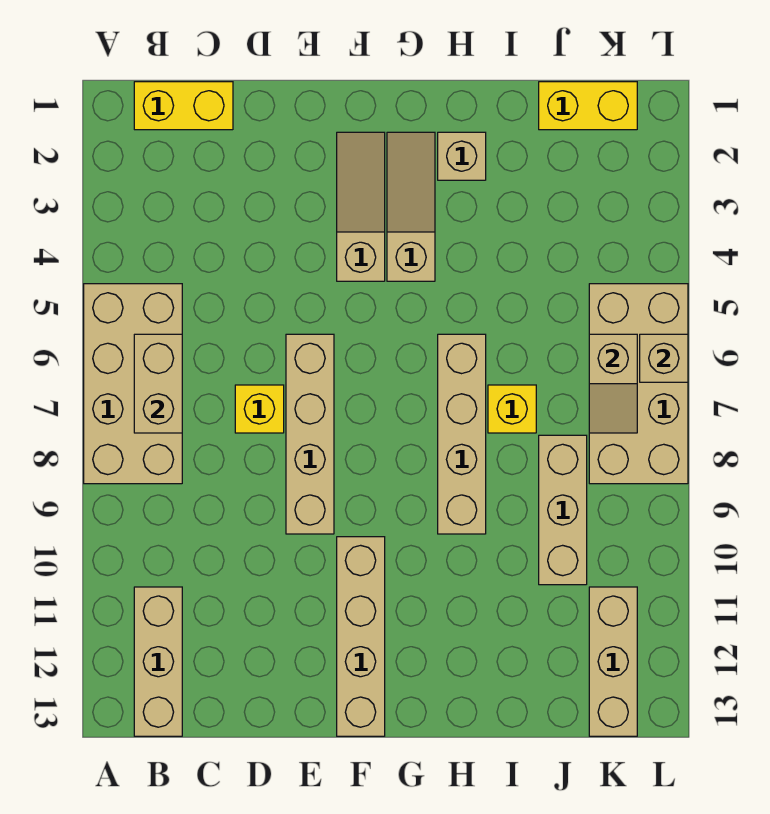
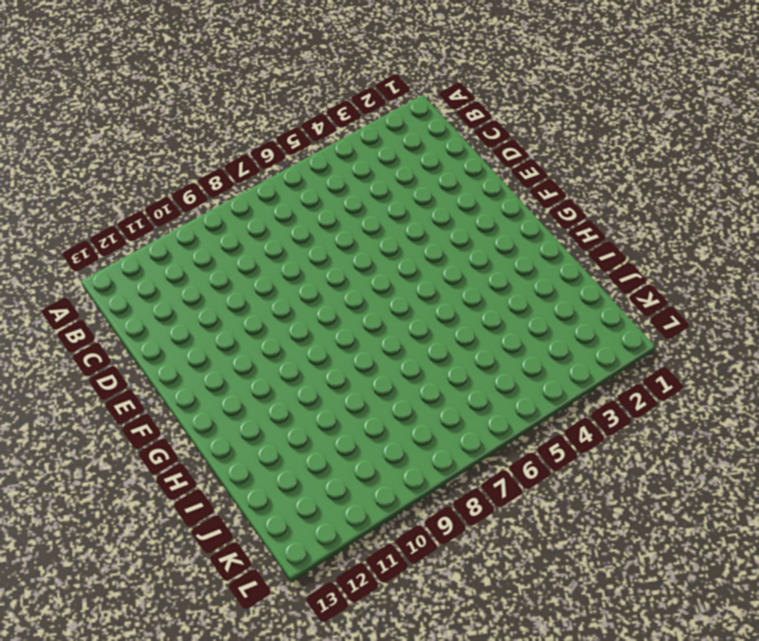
none -> tan 2x4 brick [84,284,182,484]
none -> yellow 1x2 brick [134,82,233,130]
none -> tan 1x3 brick [134,587,182,736]

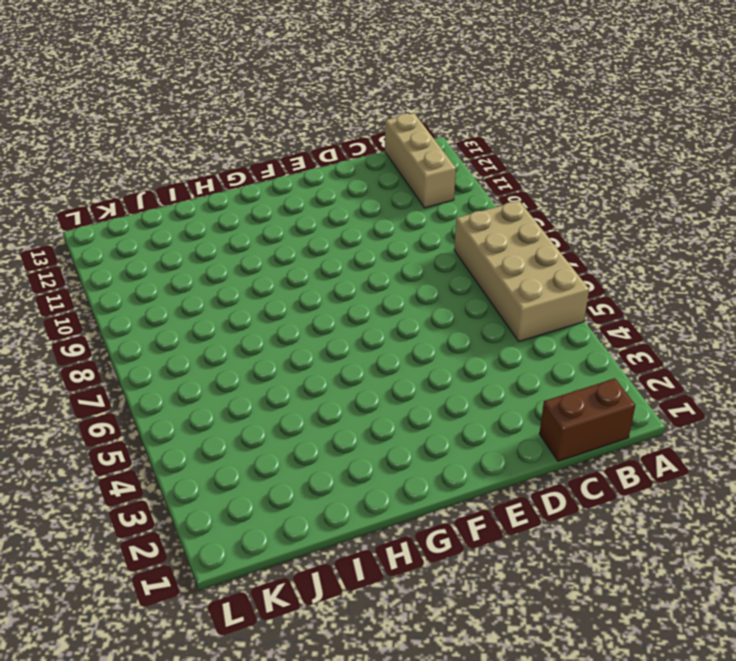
brown 1x2 brick [539,378,635,461] -> yellow 1x2 brick [134,82,233,130]
none -> yellow 1x1 brick [235,385,284,433]
none -> tan 1x4 brick [286,334,334,534]
none -> tan 1x3 slope [337,132,385,281]

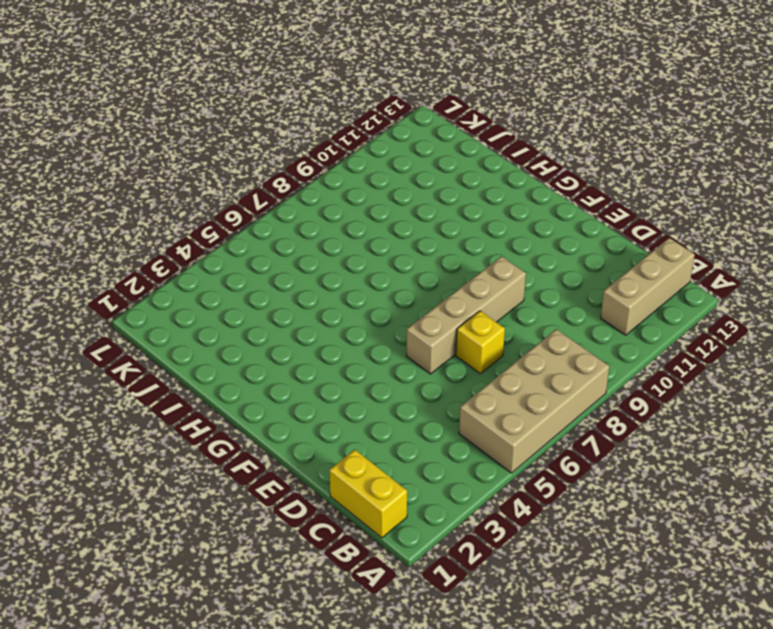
none -> tan 1x3 slope [337,132,385,281]
none -> tan 1x4 brick [337,537,385,736]
none -> tan 1x3 slope [387,132,435,281]

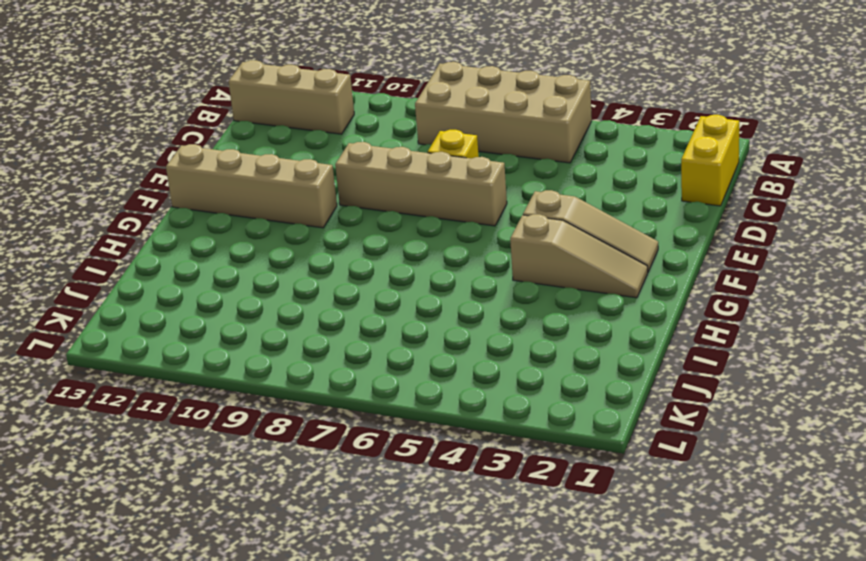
none -> tan 1x1 brick [438,132,486,180]
none -> tan 1x4 brick [438,334,486,534]
none -> yellow 1x1 brick [488,385,536,433]

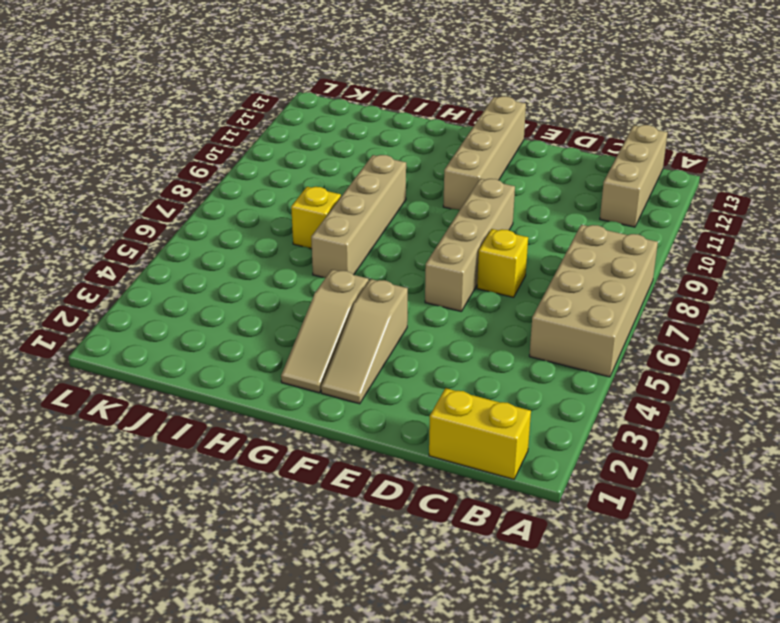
none -> tan 1x1 brick [438,132,486,180]
none -> yellow 1x2 brick [539,82,637,130]
none -> tan 1x3 brick [539,435,587,585]

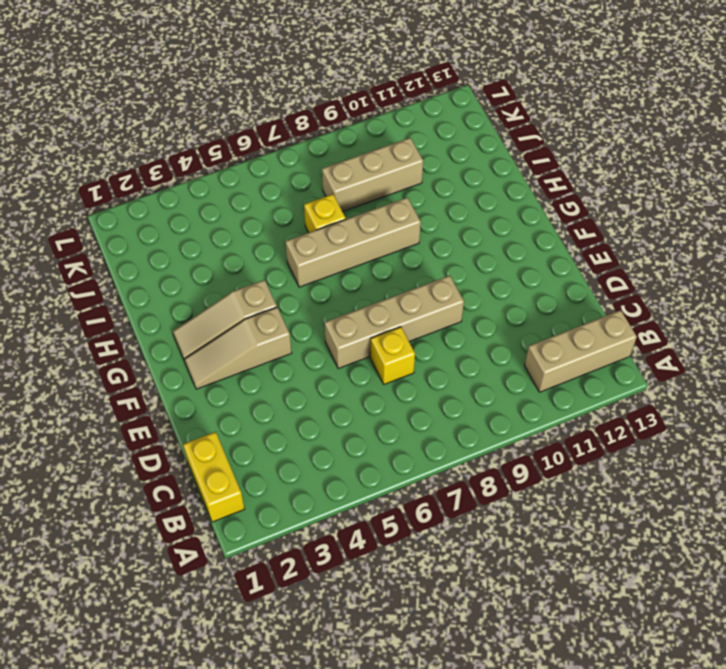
none -> tan 2x4 brick [84,284,182,484]
none -> tan 1x4 brick [337,537,385,736]
none -> tan 1x1 brick [438,132,486,180]

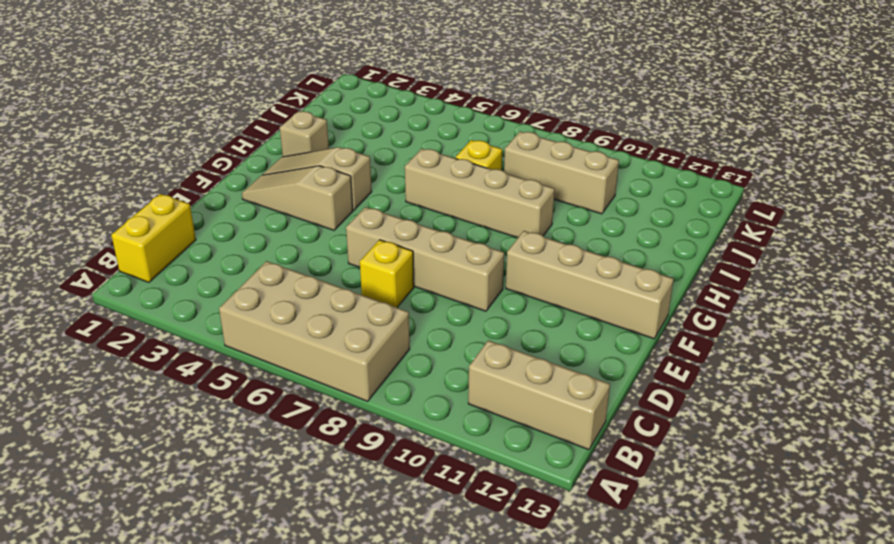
none -> yellow 1x2 brick [539,82,637,130]
none -> tan 2x4 brick [589,284,688,484]
none -> tan 1x3 brick [589,587,637,736]

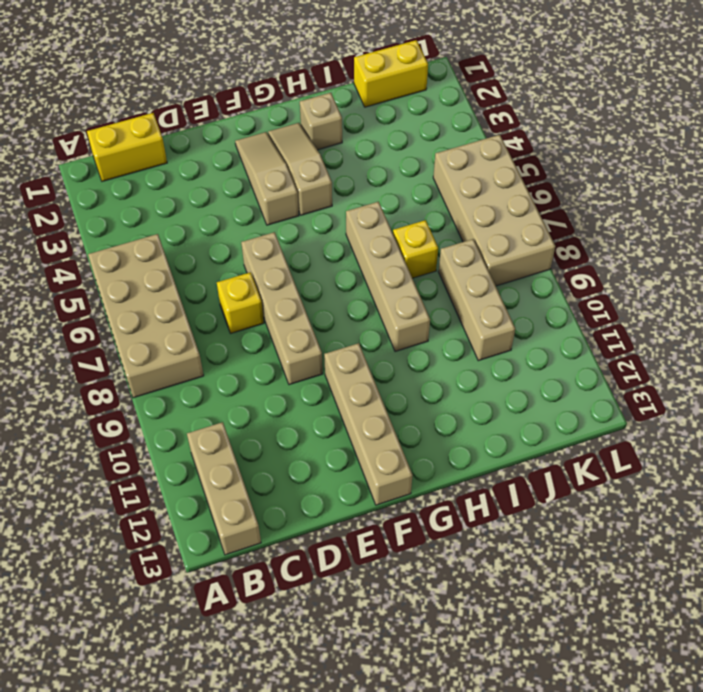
none -> tan 1x3 brick [589,587,637,736]
none -> tan 1x2 brick [134,334,182,433]
none -> tan 1x2 slope [589,334,637,433]

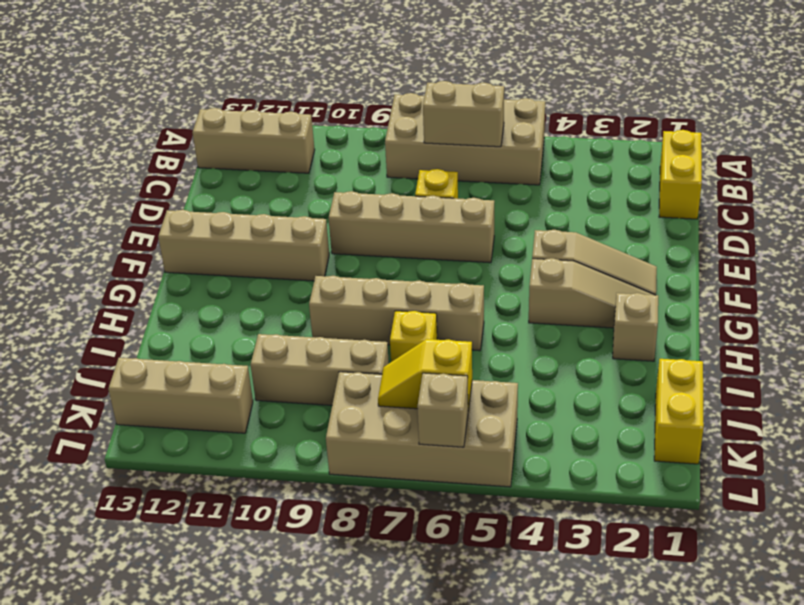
yellow 1x2 slope [378,339,472,410] -> tan 1x2 slope [589,334,637,433]

